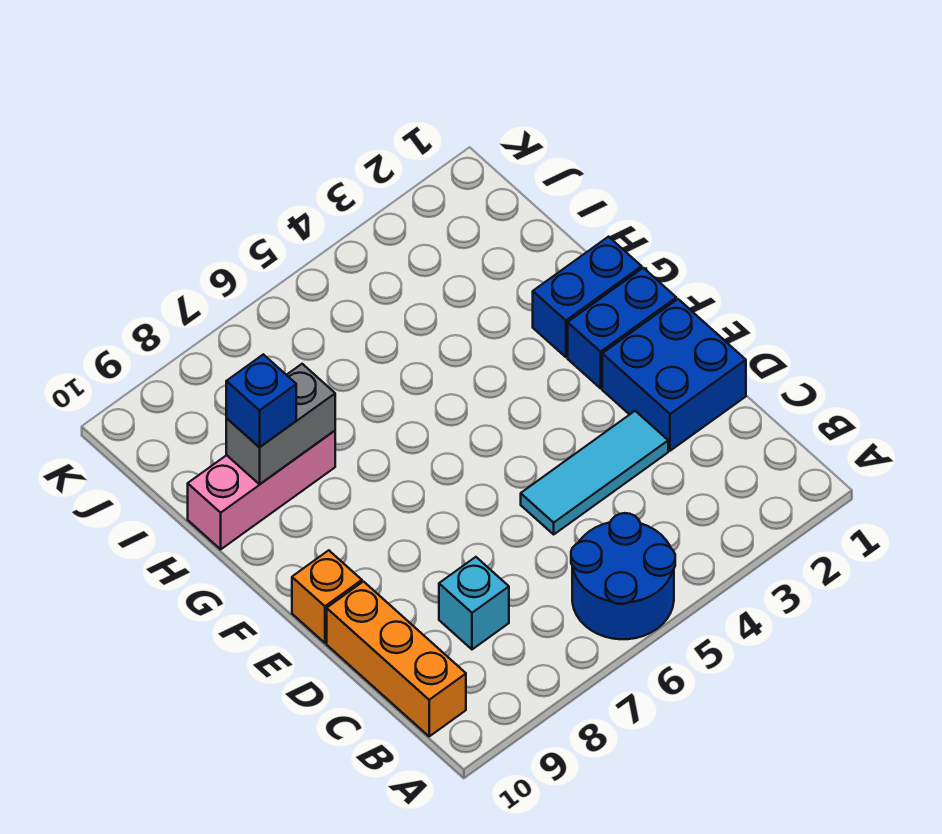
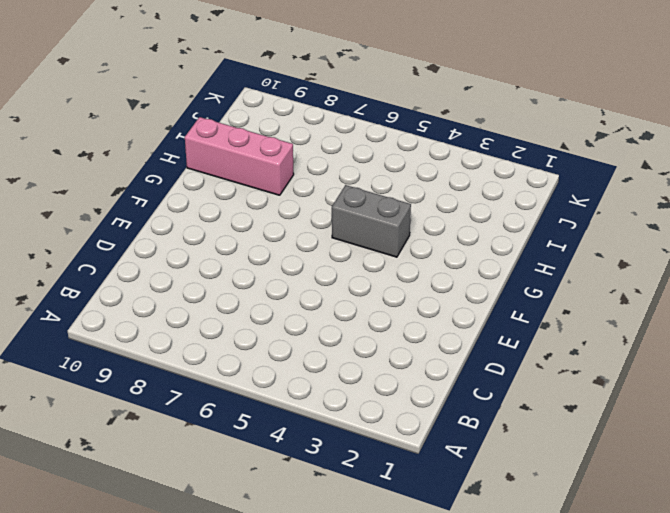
grey 1x2 brick [332,185,411,257] -> grey 1x2 brick moved to [226,364,335,484]
none -> blue 2x2 round brick [571,513,675,639]
none -> orange 1x3 brick [327,582,466,736]

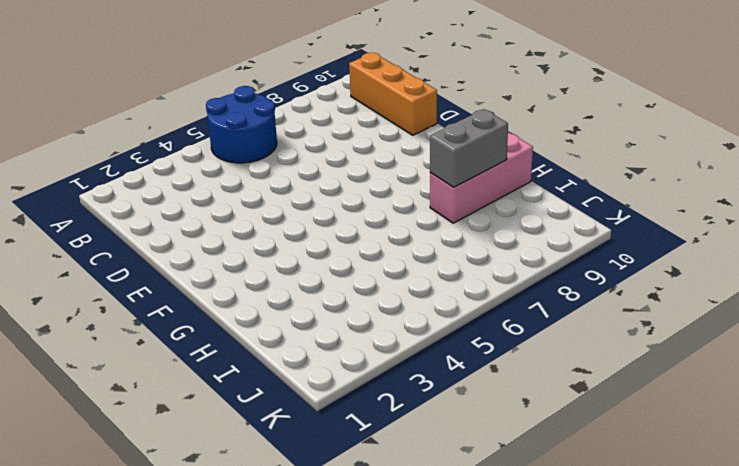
none -> cyan 1x1 brick [439,557,509,649]
none -> blue 2x2 brick [602,299,746,451]

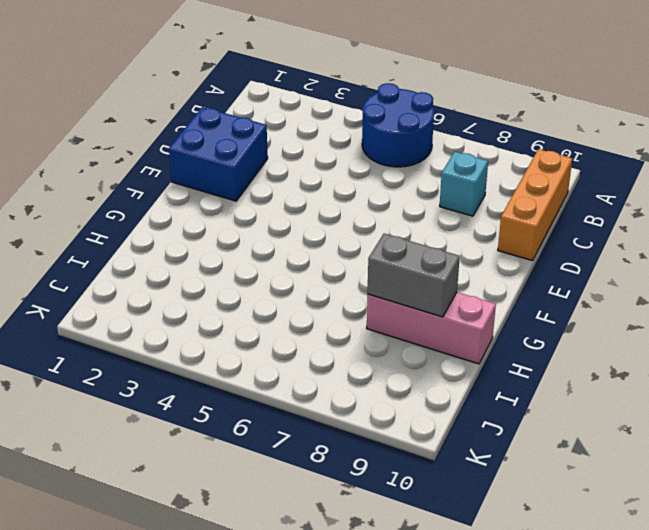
none -> cyan 1x3 tile [521,411,668,534]
none -> orange 1x1 brick [292,550,362,643]

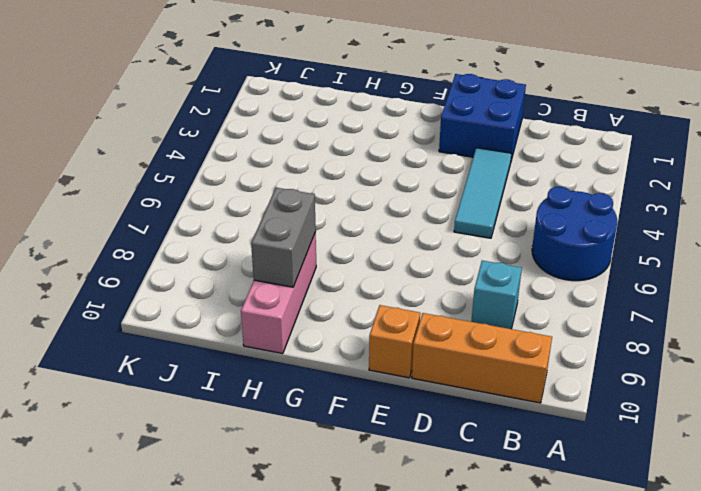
none -> blue 1x2 brick [568,268,676,388]
none -> blue 1x2 brick [533,237,642,357]

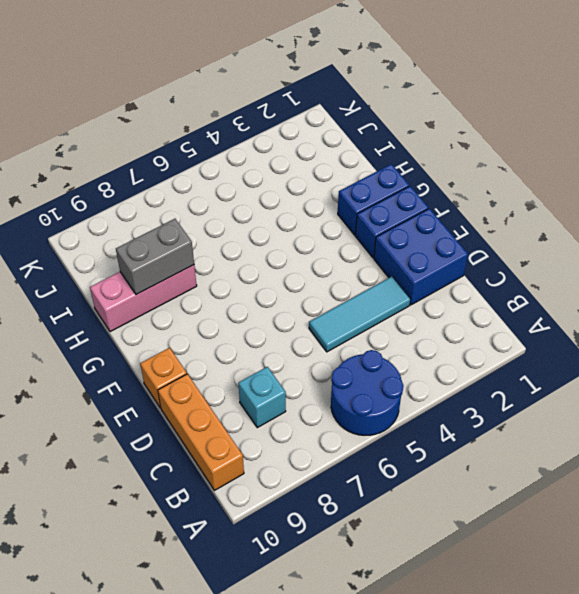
none -> blue 1x1 brick [226,354,296,447]

